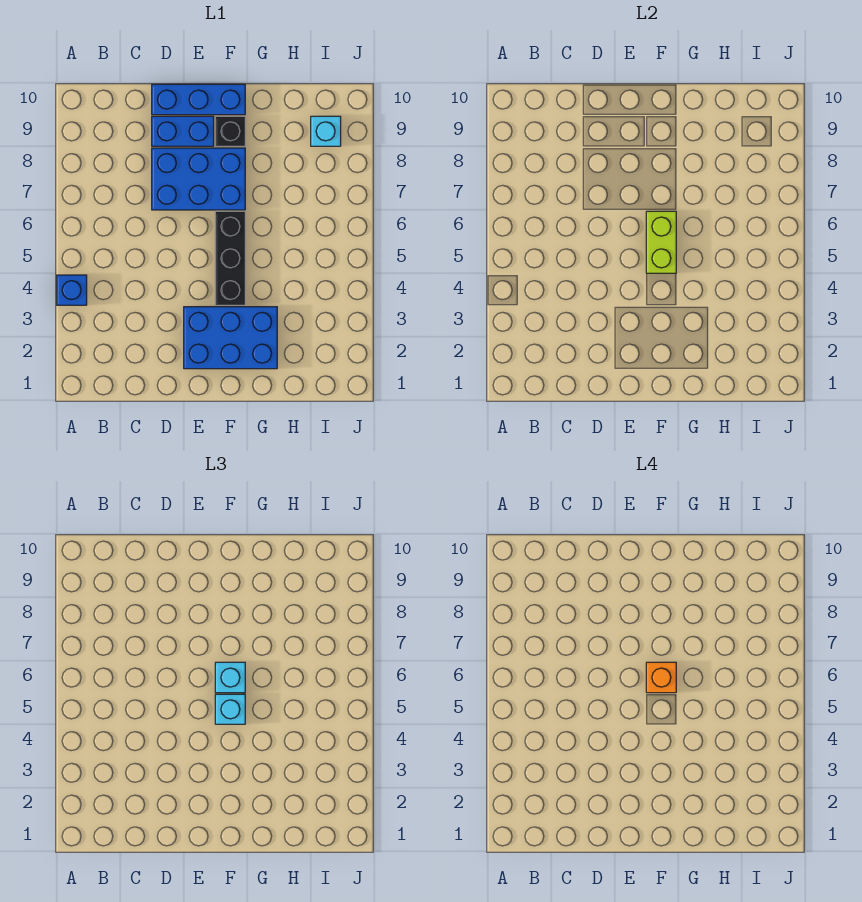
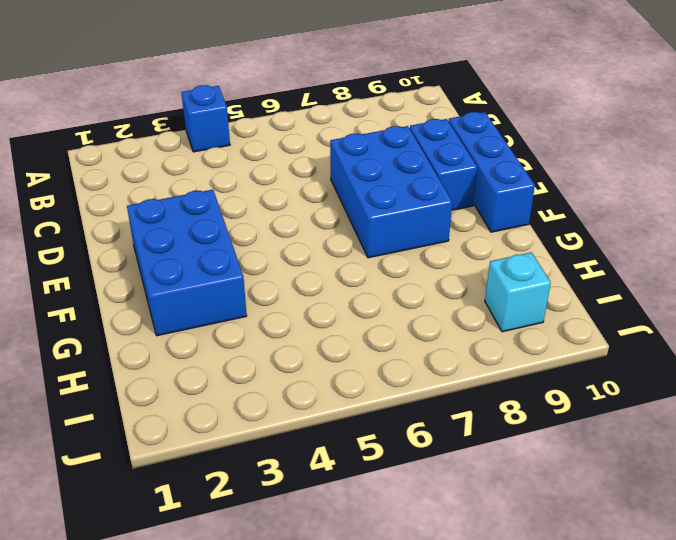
none -> black 1x3 brick [215,211,245,305]
none -> black 1x1 brick [215,116,245,146]
none -> lime 1x2 brick [646,211,676,273]

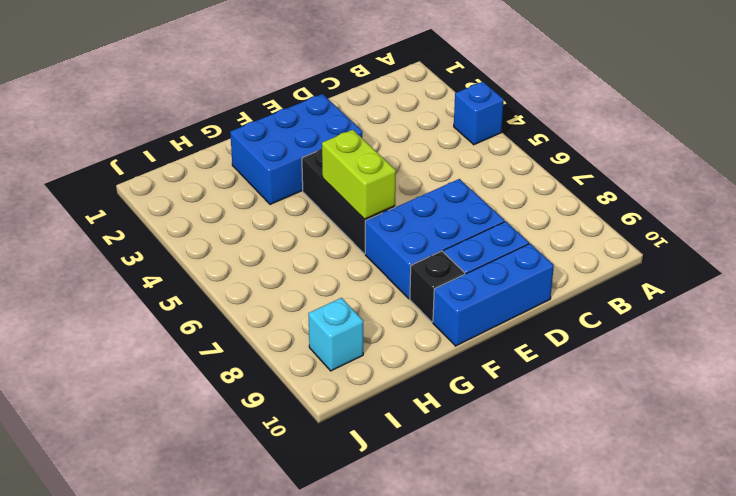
none -> cyan 1x1 brick [215,694,245,724]
none -> cyan 1x1 brick [215,662,245,693]
none -> orange 1x1 brick [646,662,676,693]

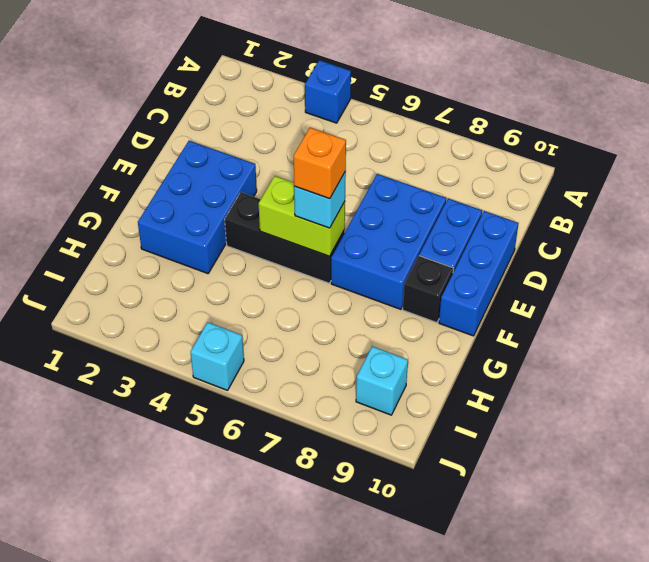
cyan 1x1 brick [191,322,244,390] -> cyan 1x1 brick moved to [215,694,245,724]

